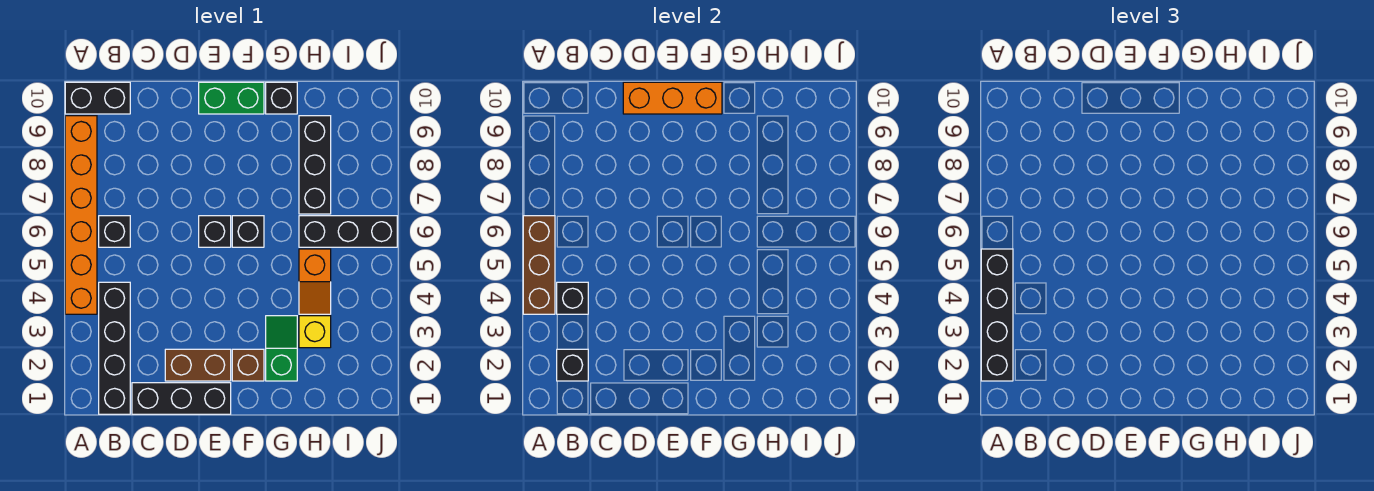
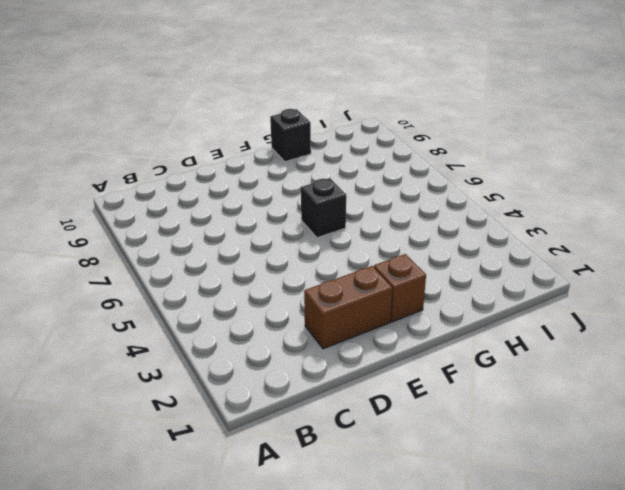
none -> orange 1x6 brick [65,116,97,314]
none -> black 1x2 brick [65,82,130,114]
none -> black 1x4 brick [99,282,130,414]

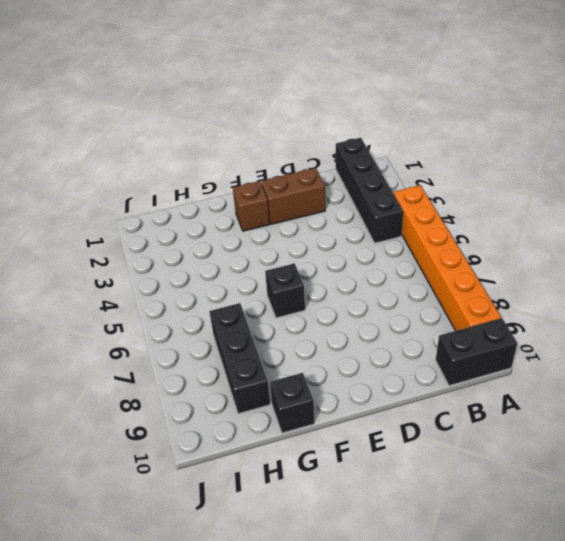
none -> black 1x1 brick [99,216,130,247]
none -> black 1x3 brick [132,383,231,414]
none -> black 1x1 brick [199,216,231,247]

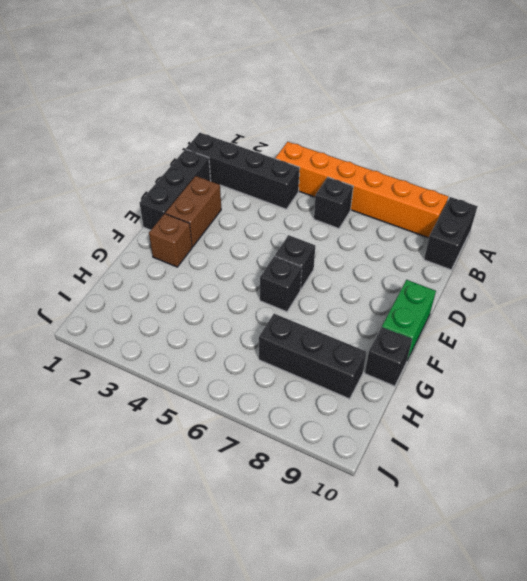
none -> green 1x2 slope [266,316,297,381]
none -> yellow 1x1 brick [299,316,331,348]
none -> orange 1x2 slope [299,249,331,314]

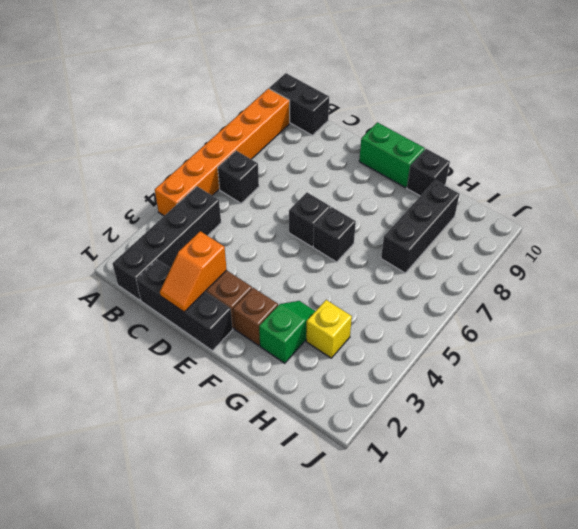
orange 1x2 slope [160,231,227,312] -> orange 1x2 slope moved to [299,249,331,314]
none -> black 1x3 brick [299,216,397,247]
none -> brown 1x3 brick [523,216,555,314]
none -> black 1x1 brick [557,349,588,381]

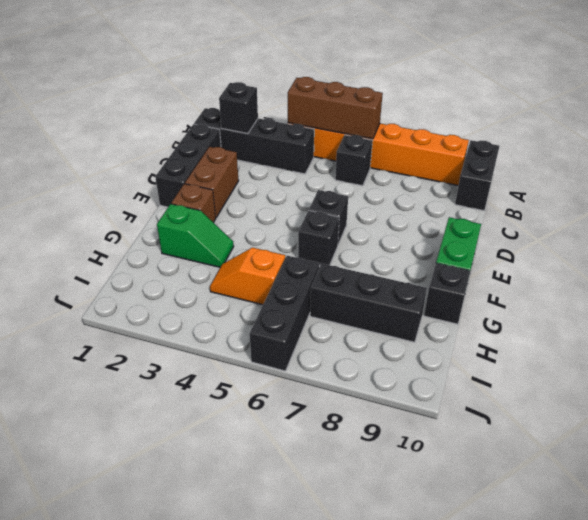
none -> yellow 1x1 brick [299,316,331,348]
none -> black 1x1 brick [557,282,588,314]
none -> orange 1x3 brick [623,82,722,114]

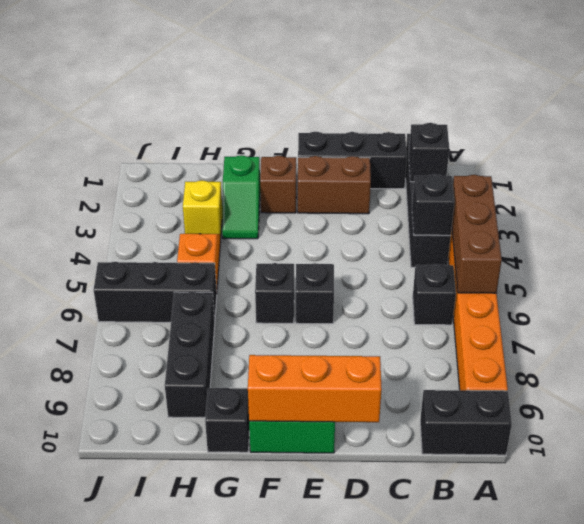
none -> black 1x4 brick [981,249,1013,381]

